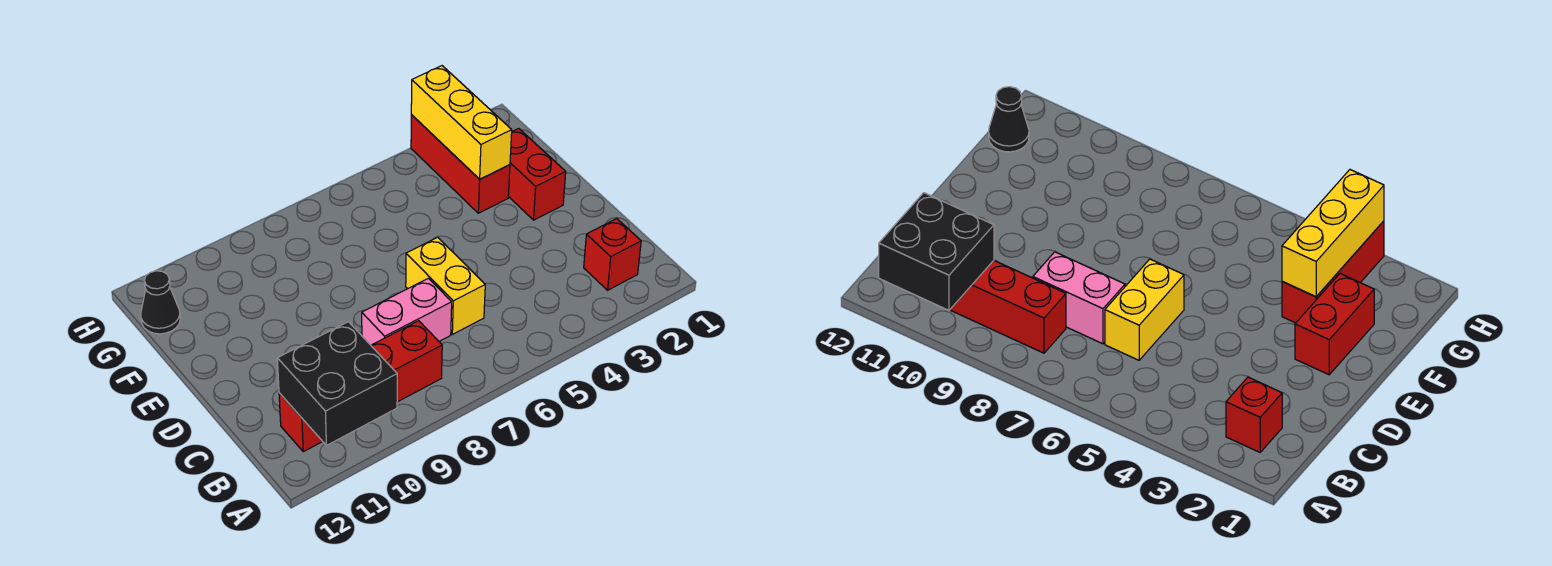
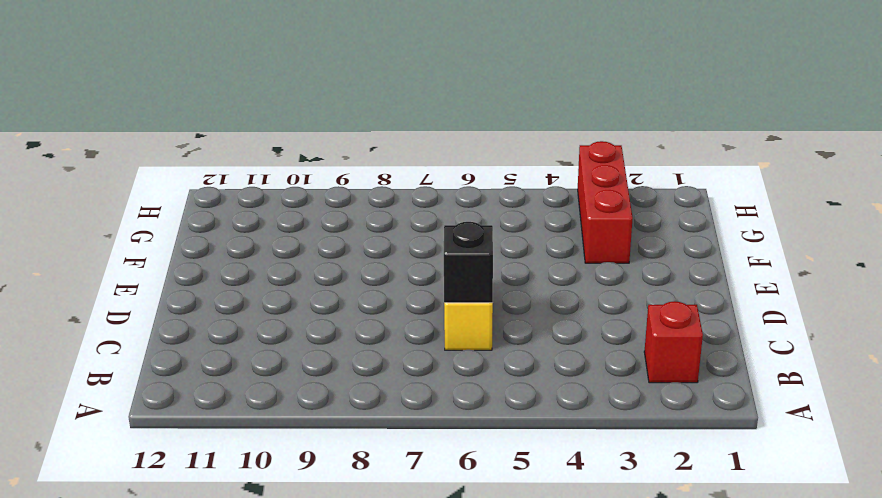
black 1x1 brick [444,222,493,303] -> none
none -> red 1x4 brick [279,321,442,452]
none -> pink 1x2 brick [362,278,452,345]

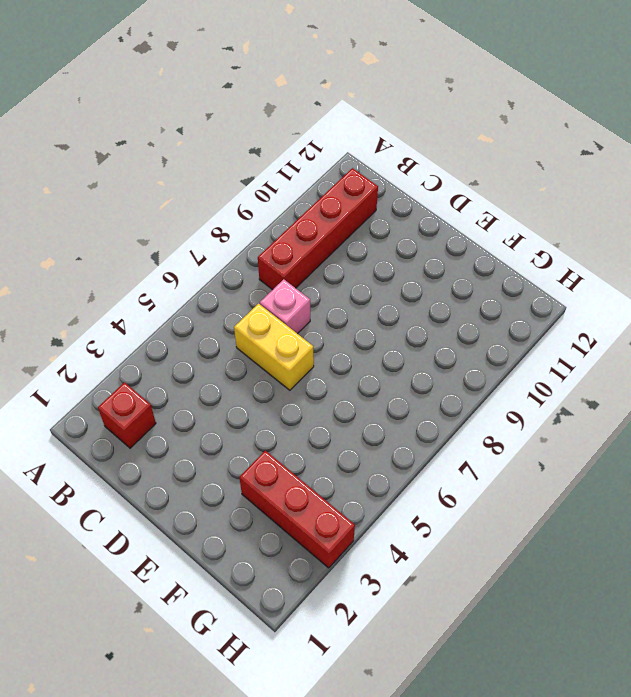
pink 1x1 brick [260,279,310,334] -> pink 1x2 brick [362,278,452,345]
none -> red 1x2 brick [508,129,566,220]
none -> black 1x1 cone [141,271,180,334]

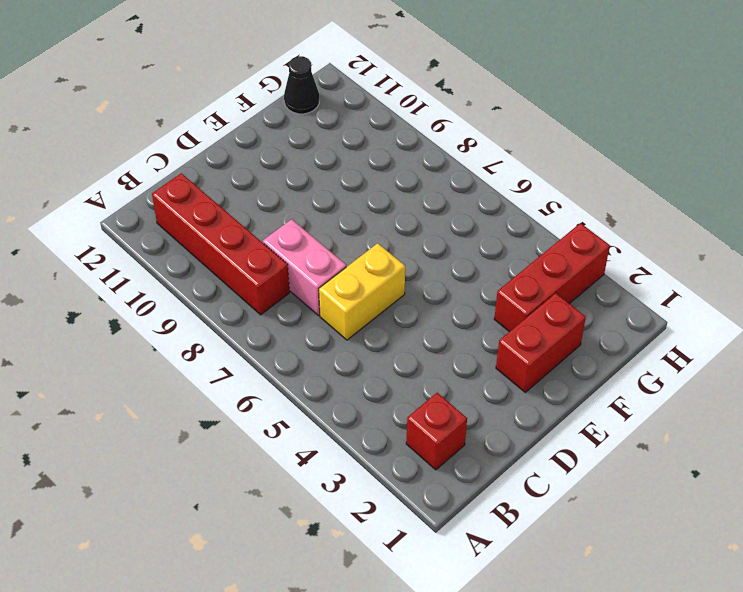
none -> black 2x2 brick [277,322,397,445]
none -> yellow 1x3 brick [411,66,512,179]

